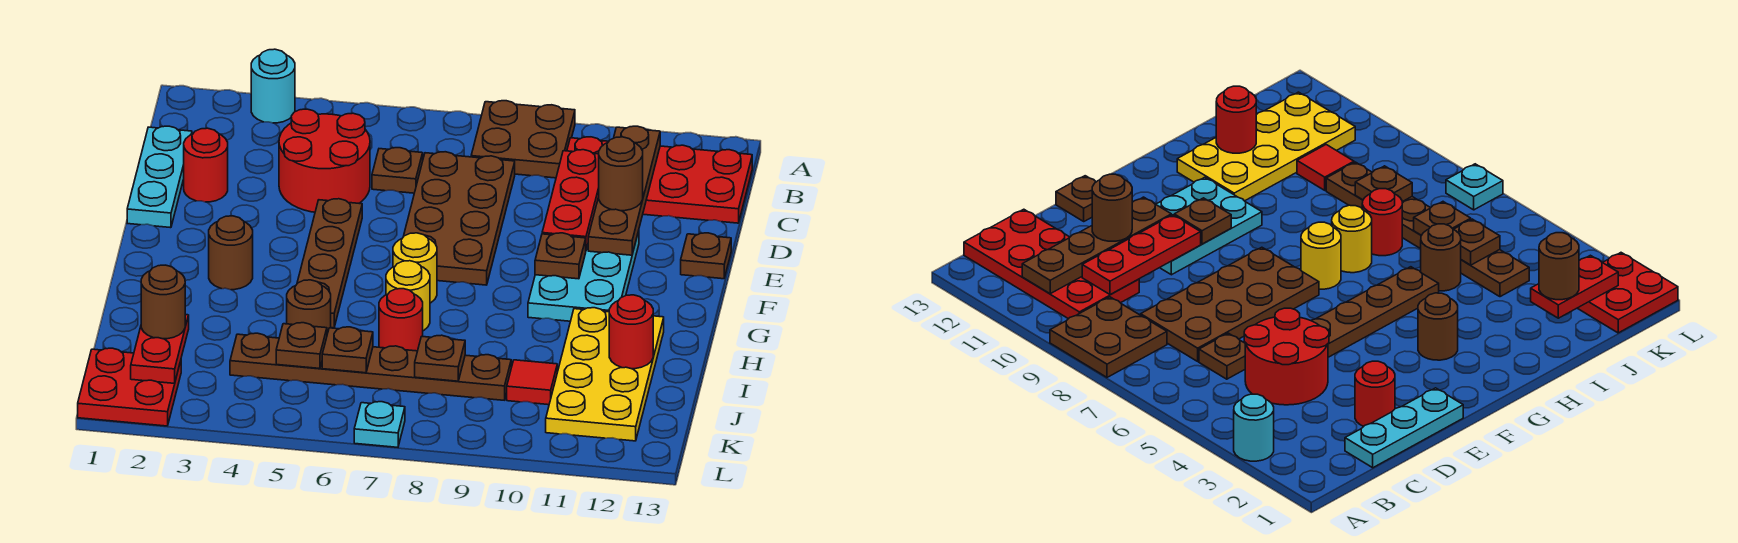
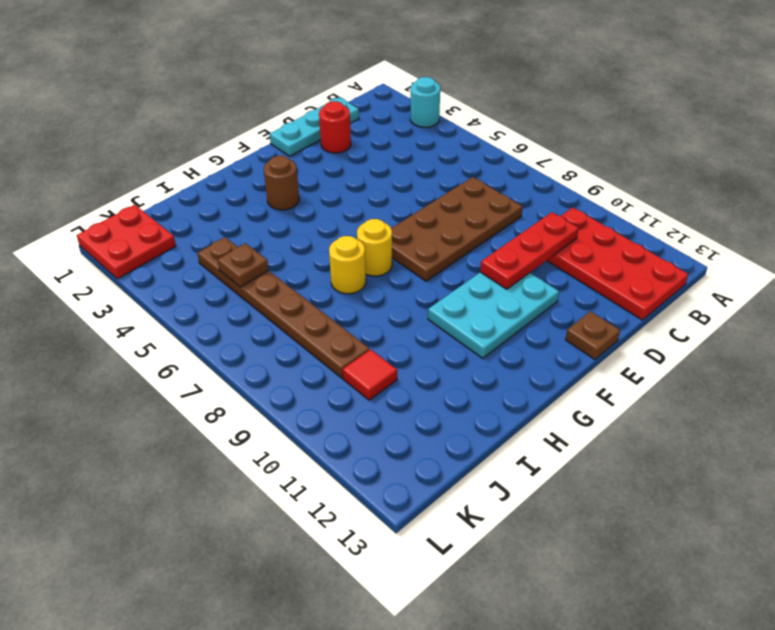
none -> brown 2x2 plate [471,101,575,178]
none -> red 2x2 round brick [279,109,370,212]
none -> brown 1x1 plate [372,148,423,193]
none -> brown 1x4 plate [297,199,362,328]

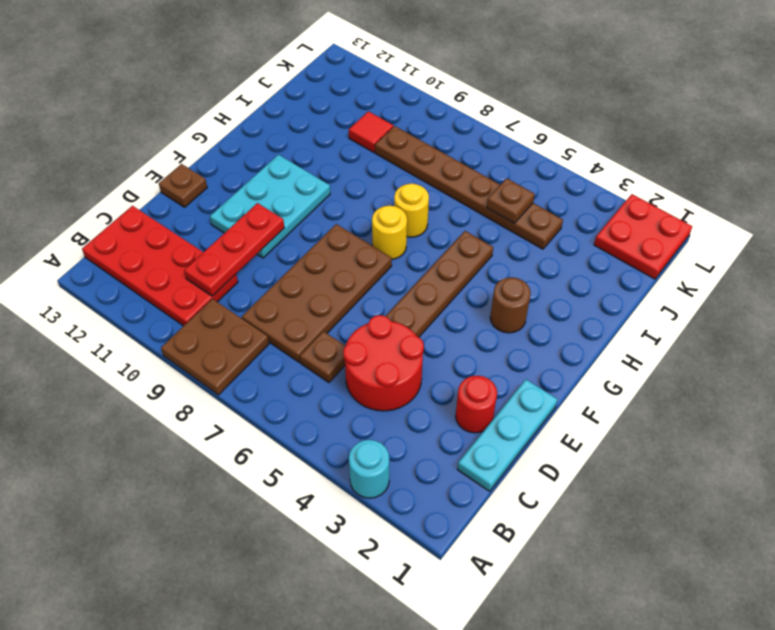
none -> yellow 2x4 plate [546,308,664,441]
none -> brown 1x1 round brick [287,280,331,334]
none -> red 1x1 round brick [379,289,423,351]
none -> cyan 1x1 plate [354,402,405,447]

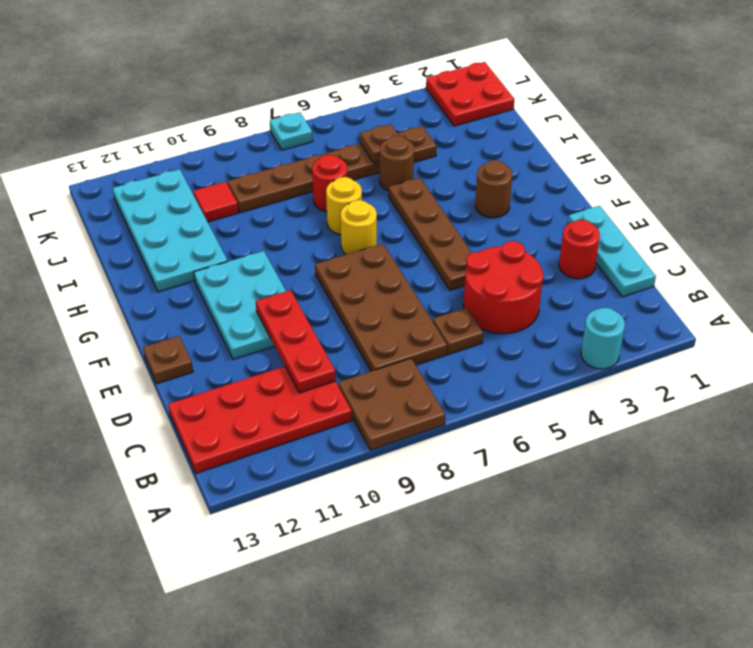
cyan 2x4 plate [113,169,228,292] -> yellow 2x4 plate [546,308,664,441]
none -> brown 1x4 plate [588,126,660,255]
none -> brown 1x1 plate [535,233,586,279]
none -> red 1x1 round brick [609,295,653,369]
none -> red 1x2 plate [131,315,189,383]

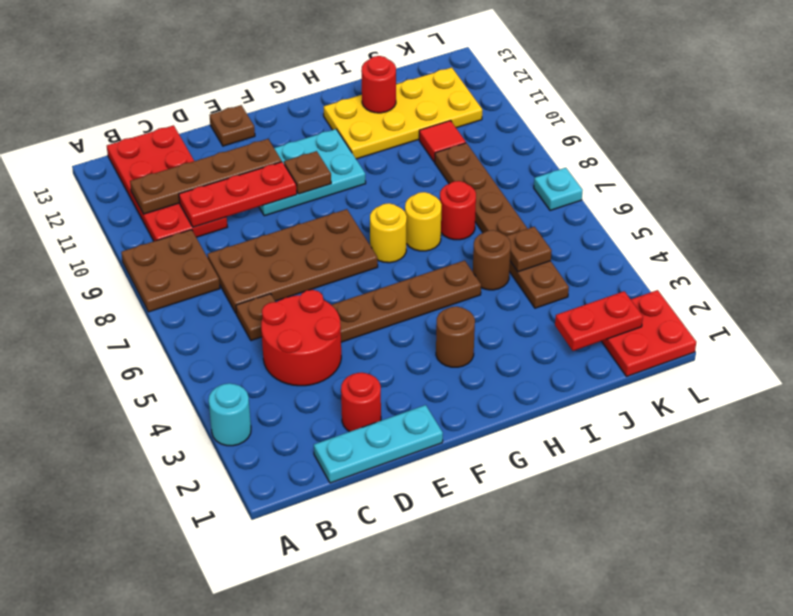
none -> brown 1x1 plate [322,327,373,373]
none -> brown 1x1 plate [415,335,465,381]
none -> brown 1x1 round brick [599,137,643,211]
none -> brown 1x1 round brick [141,265,185,339]

